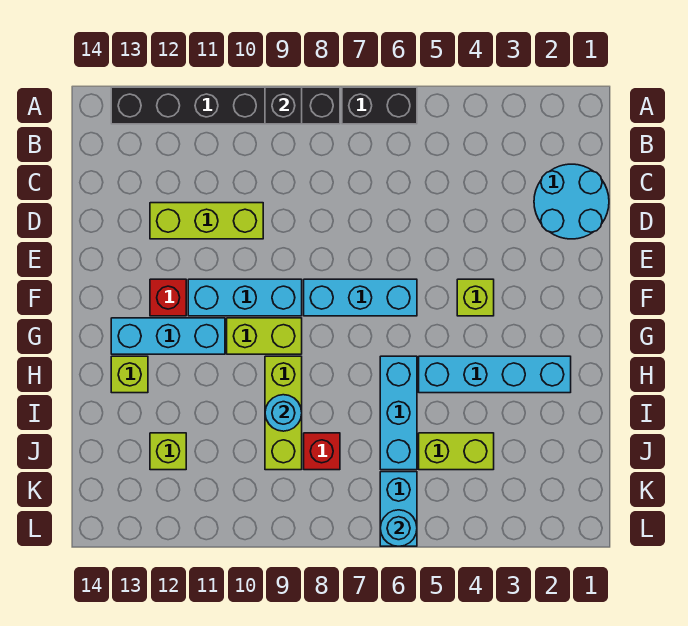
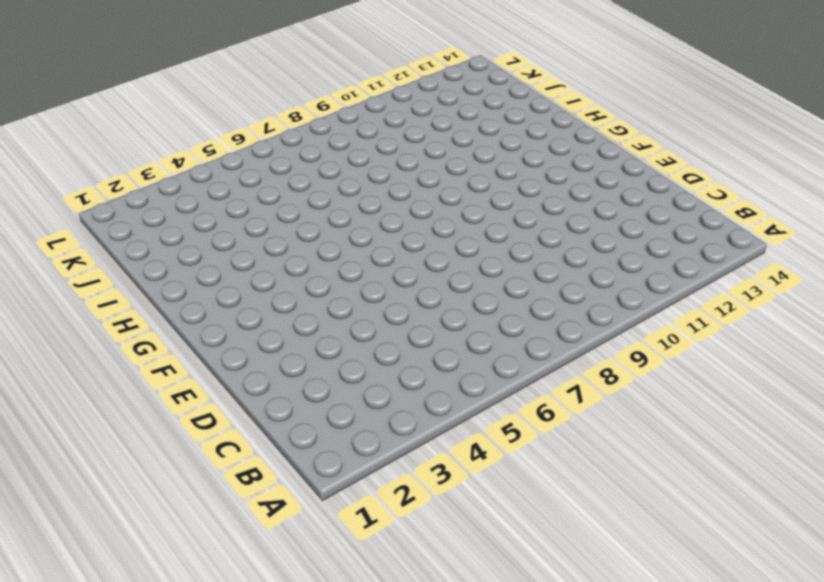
none -> black 1x2 brick [342,87,417,124]
none -> black 1x6 brick [111,87,340,124]
none -> cyan 2x2 round brick [534,164,609,239]

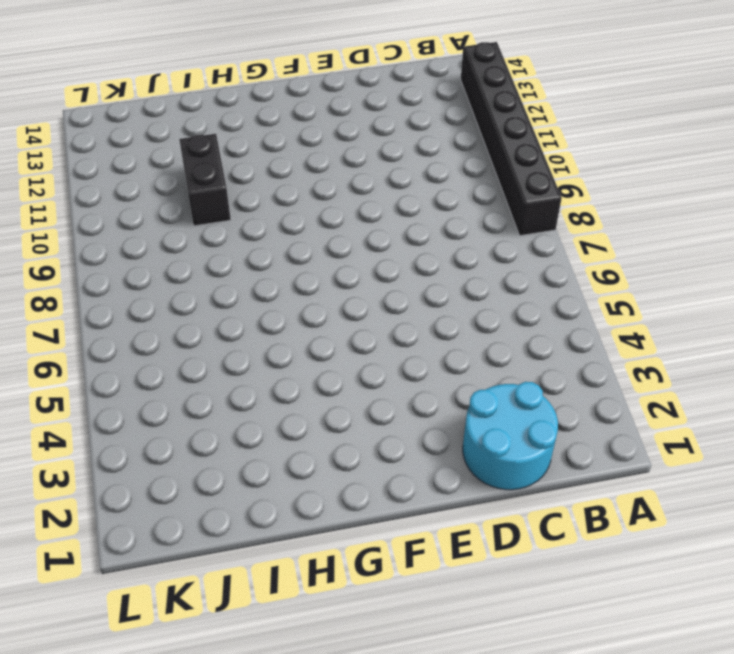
black 1x2 brick [179,134,231,226] -> black 1x2 brick moved to [342,87,417,124]
none -> lime 1x3 brick [150,203,263,239]
none -> lime 1x1 brick [457,279,494,316]
none -> cyan 1x3 brick [304,279,417,316]

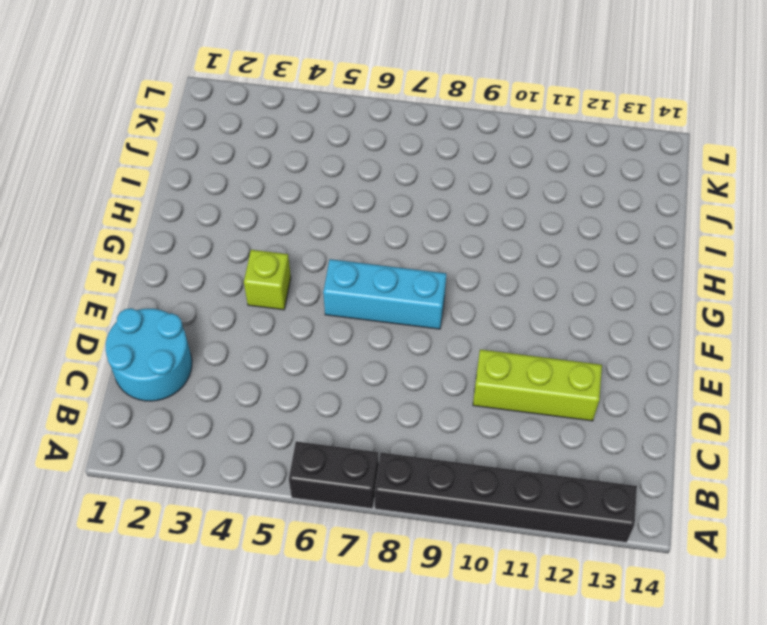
none -> cyan 1x3 brick [188,279,302,316]
none -> red 1x1 brick [150,279,186,316]
none -> lime 1x2 brick [227,318,302,354]

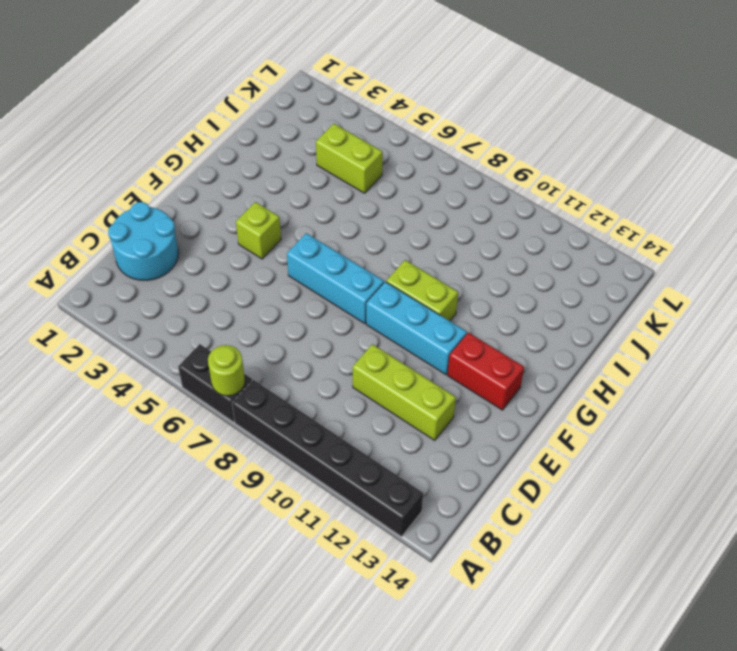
lime 1x1 round brick [208,345,245,396] -> none
red 1x2 brick [448,333,524,410] -> red 1x1 brick [150,279,186,316]
none -> cyan 1x3 brick [111,318,225,354]
none -> cyan 1x4 brick [419,356,571,393]
none -> cyan 1x3 brick [380,356,417,470]

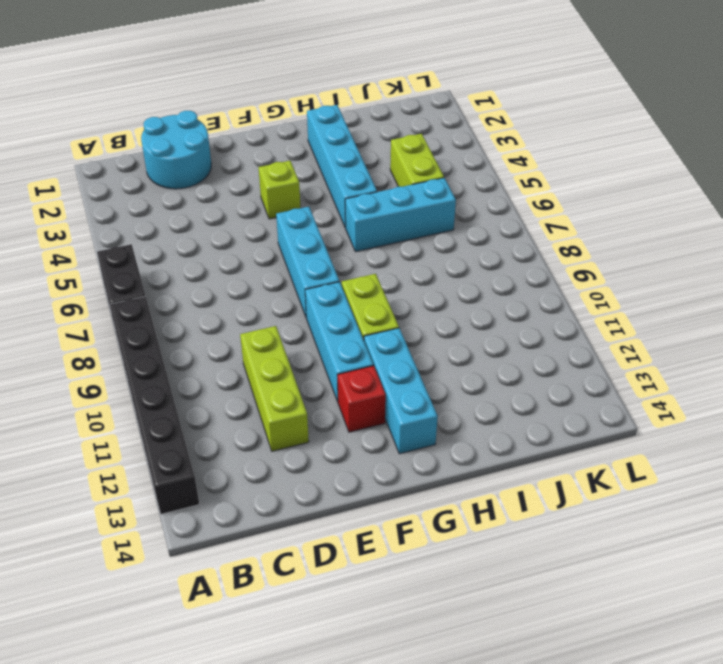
none -> lime 1x3 brick [265,356,302,470]
none -> lime 1x1 brick [111,356,148,393]
none -> red 1x1 brick [304,433,340,470]

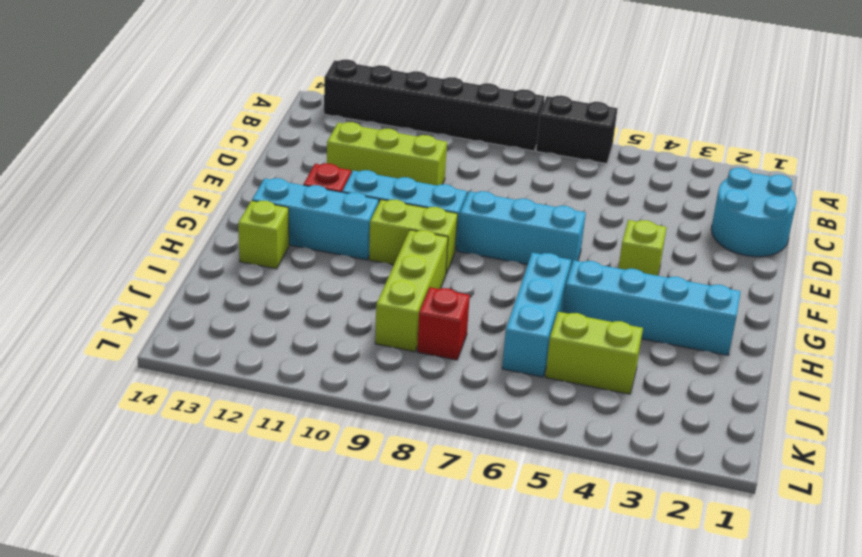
none -> lime 1x1 brick [150,433,186,470]
none -> cyan 1x2 brick [380,472,417,546]
none -> black 1x1 brick [265,87,302,124]

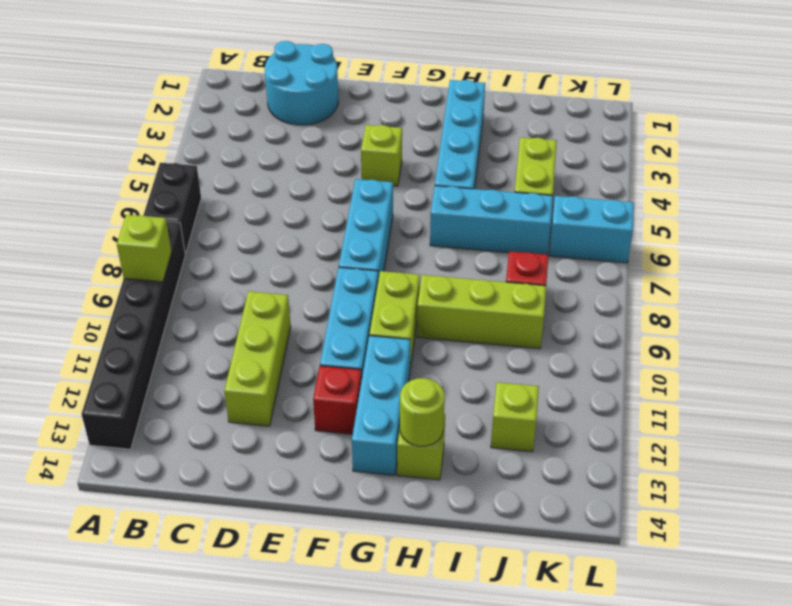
lime 1x1 brick [117,215,172,282] -> black 1x1 brick [265,87,302,124]
lime 1x1 round brick [400,378,445,446] -> none
none -> cyan 1x1 round brick [265,395,302,431]
none -> cyan 1x1 round brick [380,510,417,546]

